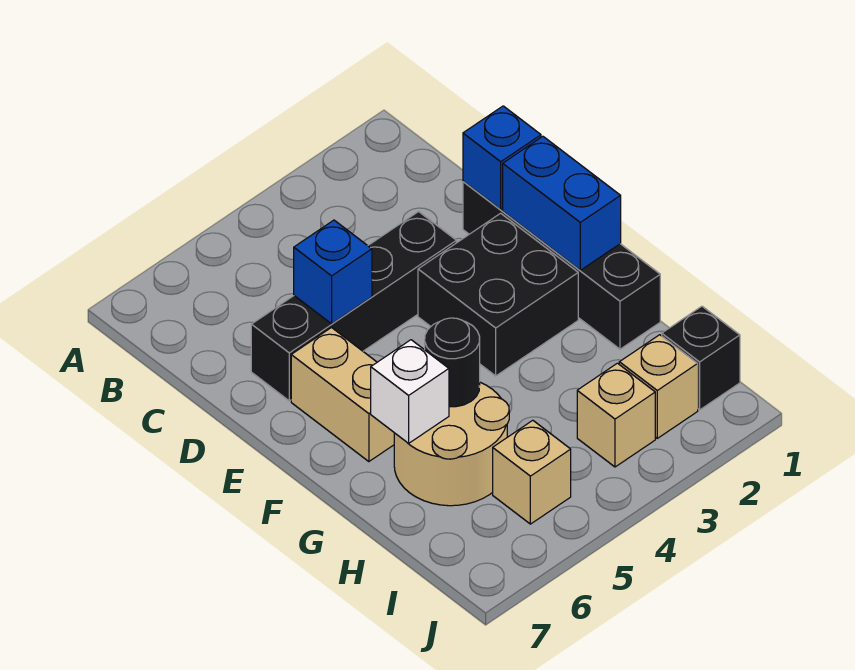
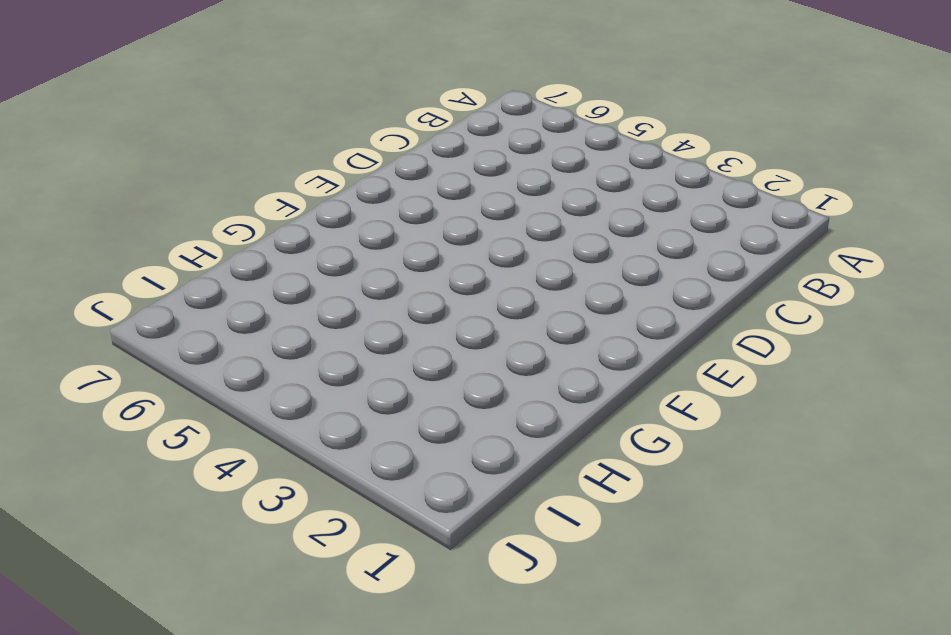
none -> black 1x4 brick [463,181,660,349]
none -> black 1x4 brick [251,212,456,401]
none -> black 2x2 brick [418,213,578,376]

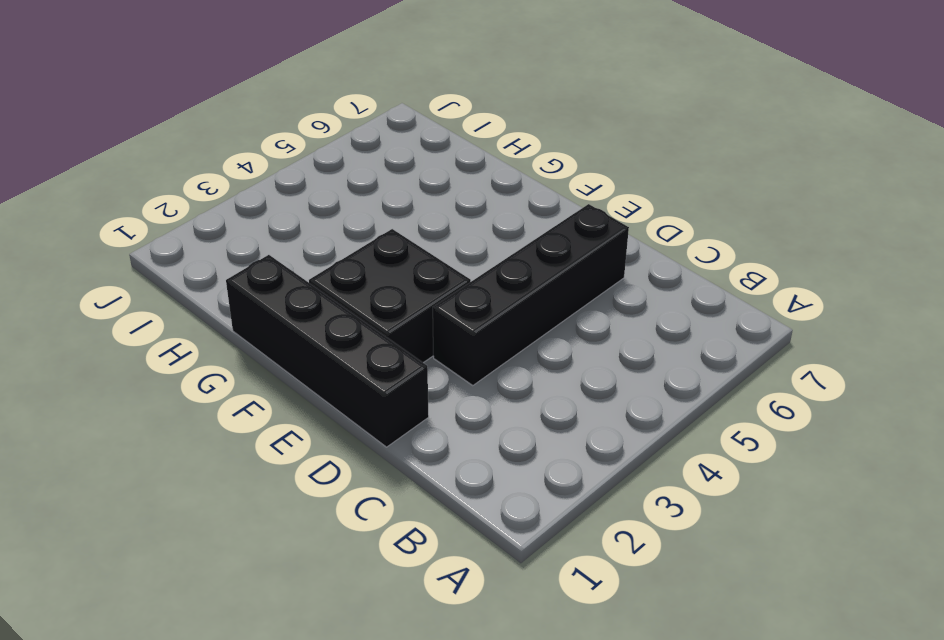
none -> tan 1x2 brick [291,328,394,462]
none -> tan 2x2 round brick [394,382,509,506]
none -> black 1x1 brick [662,306,740,410]

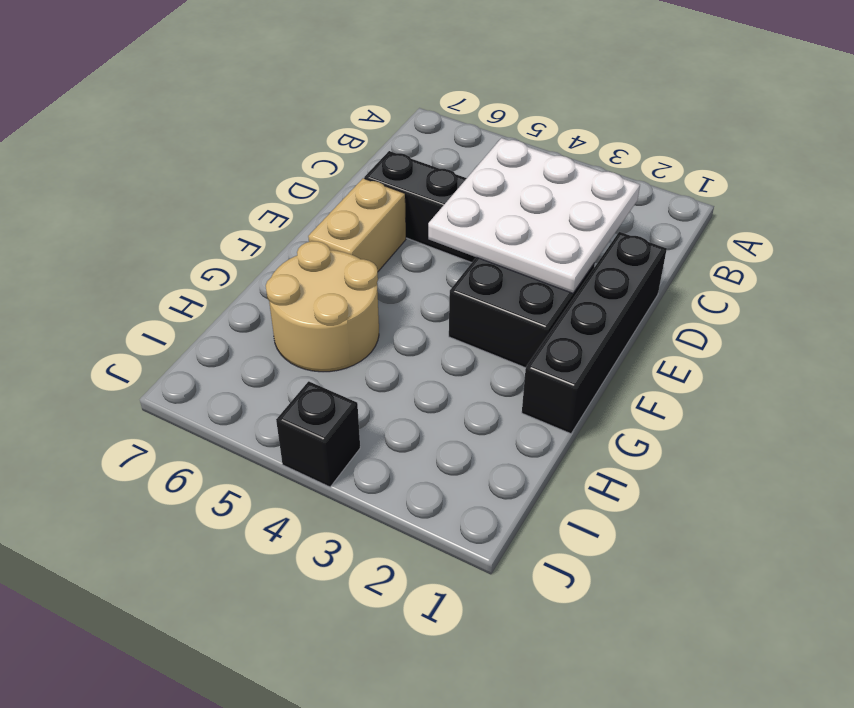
white 3x3 plate [428,138,640,293] -> none
black 1x1 brick [276,381,360,487] -> black 1x1 brick moved to [662,306,740,410]
none -> tan 1x1 brick [619,335,698,438]
none -> tan 1x1 brick [577,363,655,467]
none -> tan 1x1 brick [493,420,571,524]

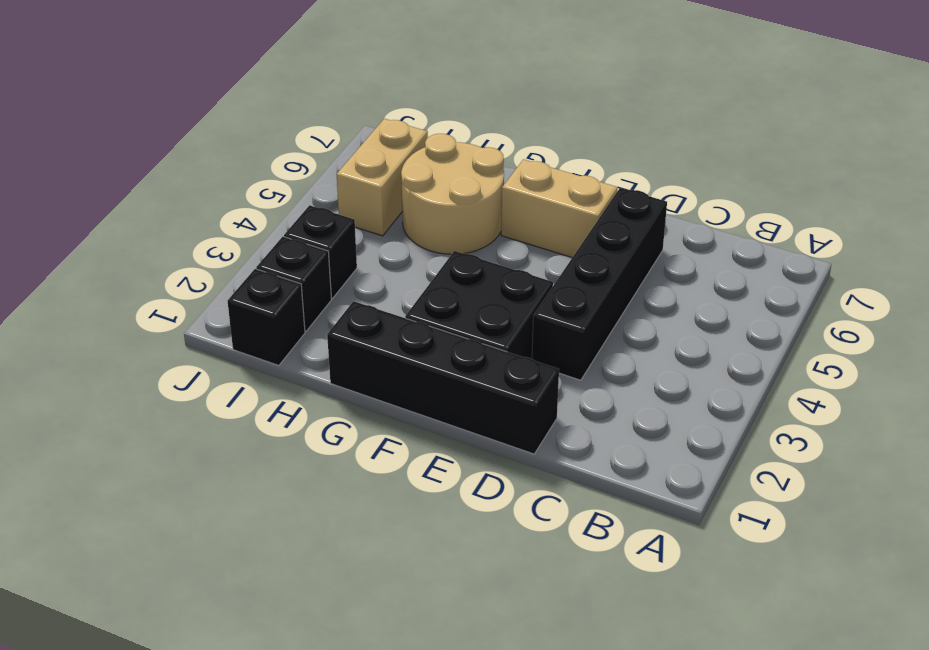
black 1x1 brick [256,237,332,331] -> tan 1x1 brick [619,335,698,438]
black 1x1 brick [284,205,357,298] -> tan 1x1 brick [577,363,655,467]
tan 1x2 brick [337,119,428,236] -> tan 1x1 brick [493,420,571,524]
none -> blue 1x1 brick [463,106,541,210]
none -> blue 1x1 brick [294,220,372,324]
none -> blue 1x2 brick [503,136,621,270]

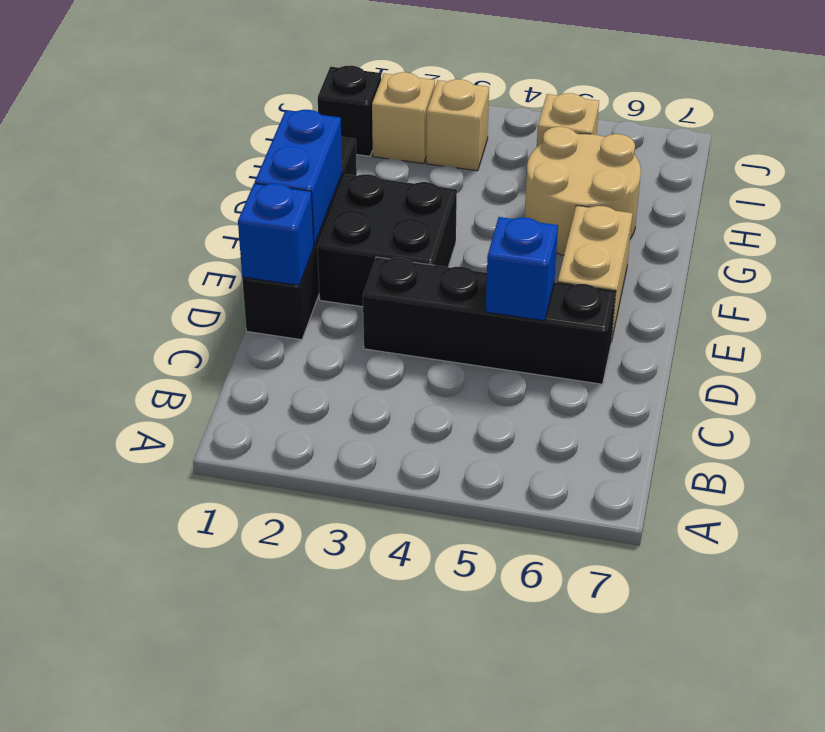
none -> black 1x1 round brick [425,318,480,407]
none -> white 1x1 brick [371,340,449,443]

